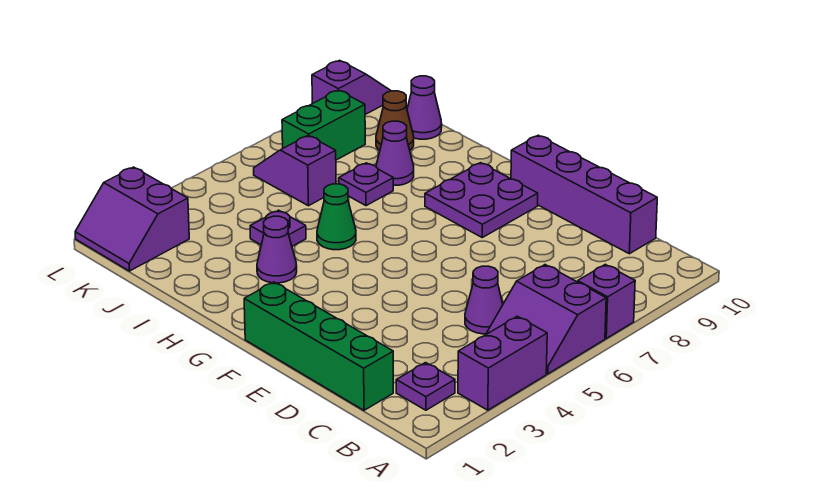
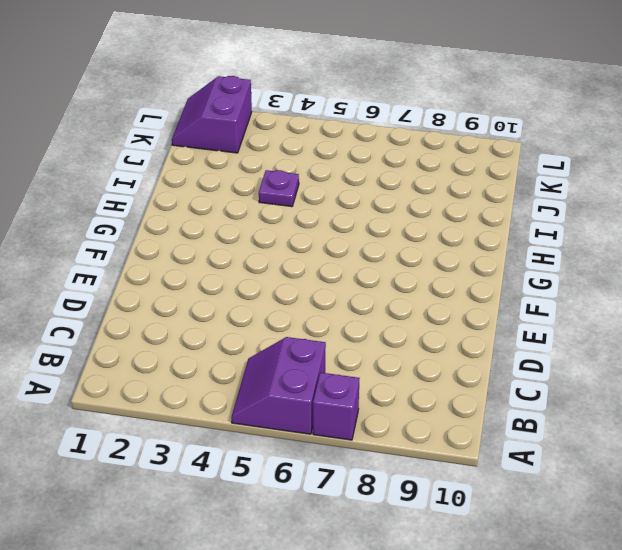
none -> purple 1x2 brick [458,316,547,410]
none -> purple 1x1 plate [396,363,455,410]
none -> green 1x4 brick [244,282,393,410]

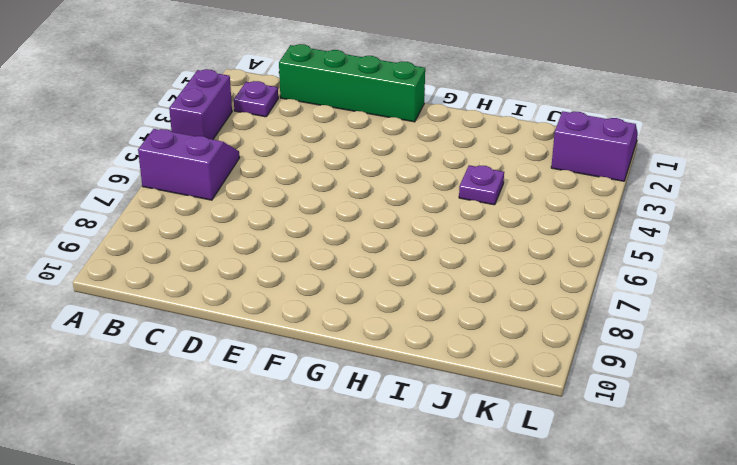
none -> purple 1x1 brick [578,264,635,338]
none -> purple 1x1 cone [465,266,503,334]
none -> purple 1x4 brick [511,135,657,254]

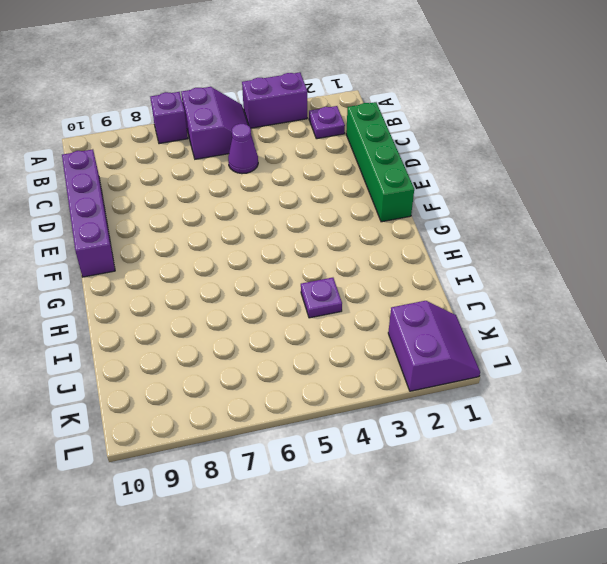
none -> purple 2x2 plate [425,163,538,237]
none -> purple 1x1 cone [257,216,297,283]
none -> green 1x1 cone [317,184,356,250]

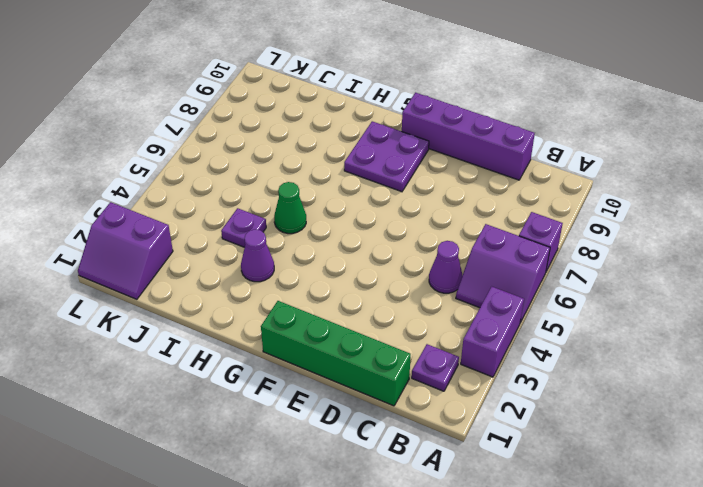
none -> purple 1x1 plate [339,163,393,206]
none -> purple 1x1 cone [376,121,414,185]
none -> purple 1x2 slope [254,135,336,206]

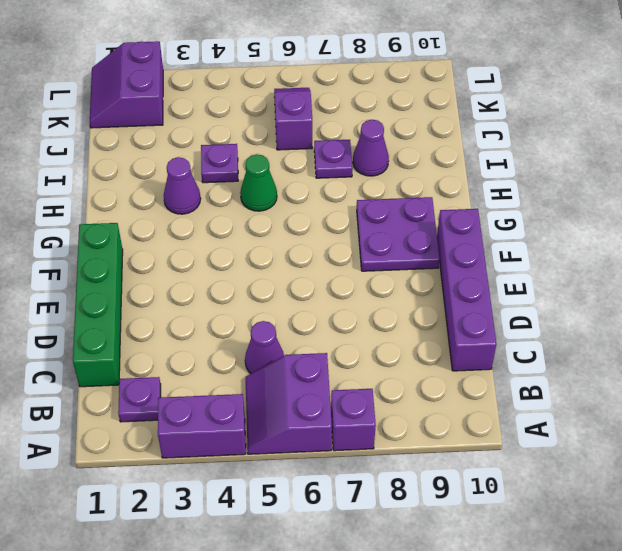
none -> brown 1x1 cone [376,91,414,150]
none -> purple 1x1 cone [407,76,442,139]
none -> green 1x2 brick [282,90,365,160]

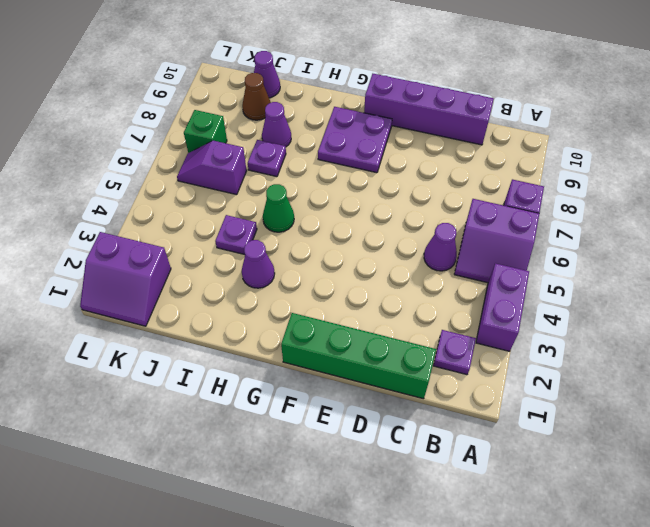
green 1x1 brick [184,110,227,153] -> green 1x2 brick [282,90,365,160]
none -> purple 1x2 slope [312,60,391,115]

